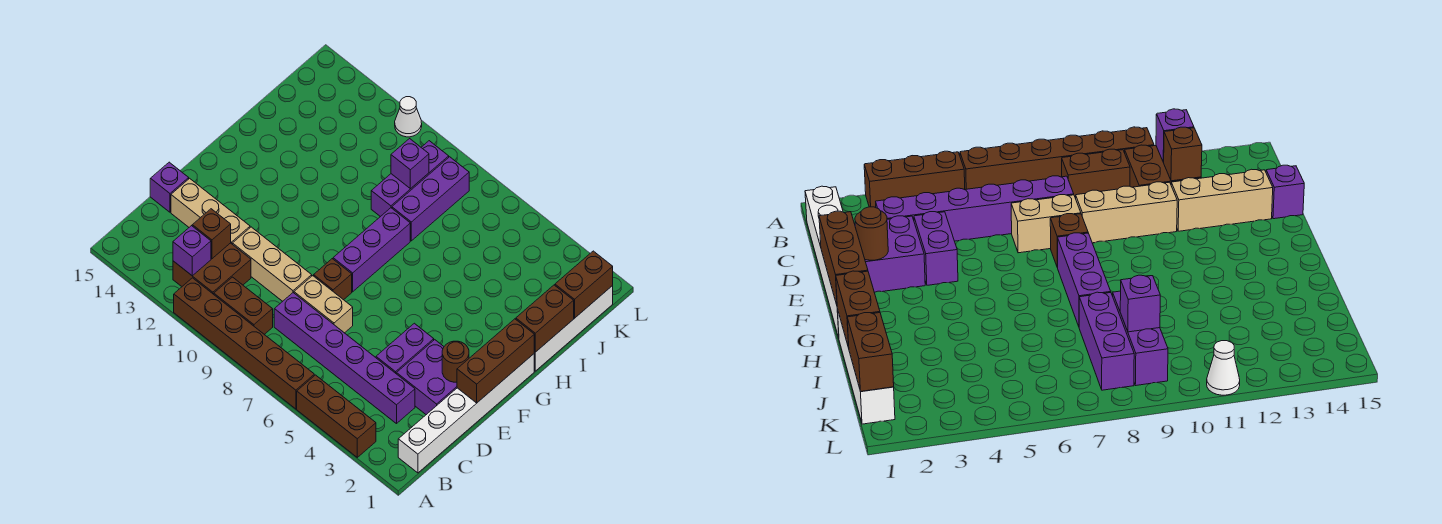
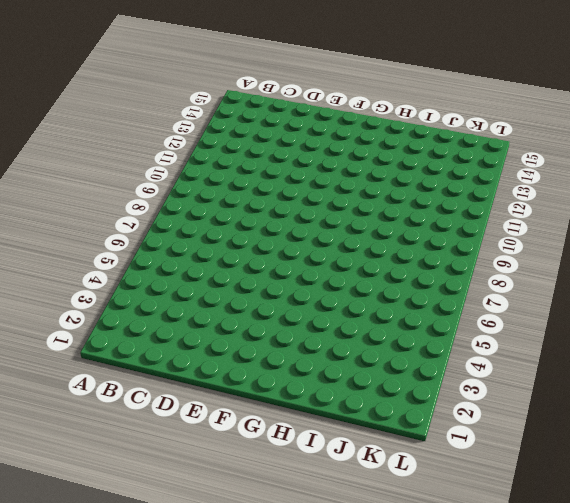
none -> brown 1x3 brick [297,375,376,457]
none -> brown 1x6 brick [174,278,314,409]
none -> white 1x6 brick [398,354,534,473]

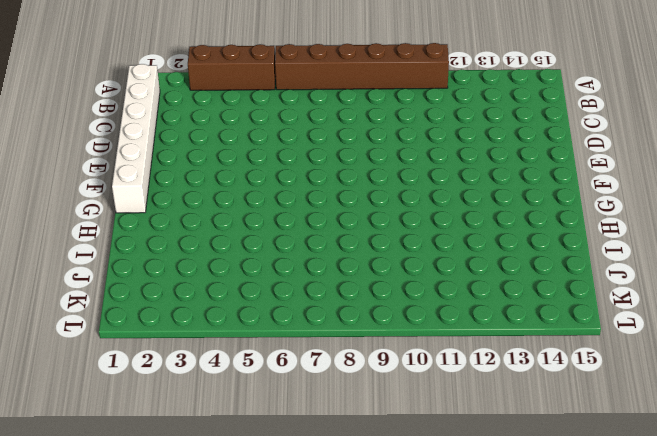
none -> brown 1x2 brick [214,277,273,334]
none -> brown 2x2 brick [173,243,251,294]
none -> purple 1x6 brick [274,293,415,424]

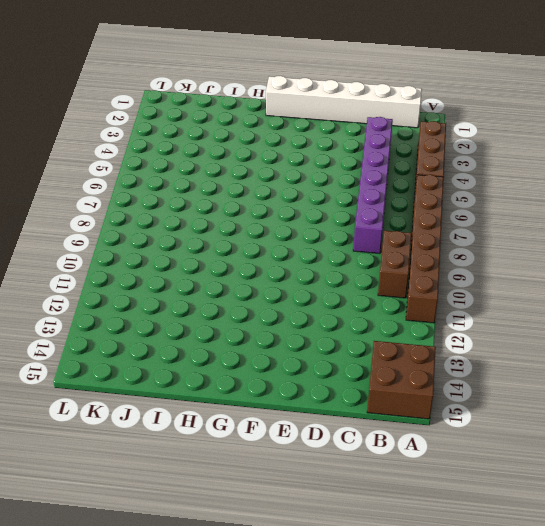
brown 2x2 brick [367,341,436,419] -> brown 2x2 brick moved to [173,243,251,294]
none -> purple 2x2 brick [397,340,457,415]
none -> purple 1x2 brick [376,323,434,374]
none -> tan 1x2 brick [294,276,353,333]

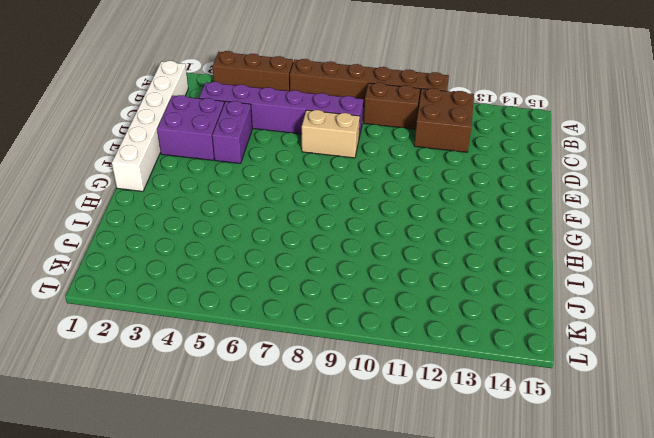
none -> tan 1x3 brick [233,227,312,301]
none -> tan 1x3 brick [171,178,250,244]
none -> purple 1x1 brick [150,162,189,212]

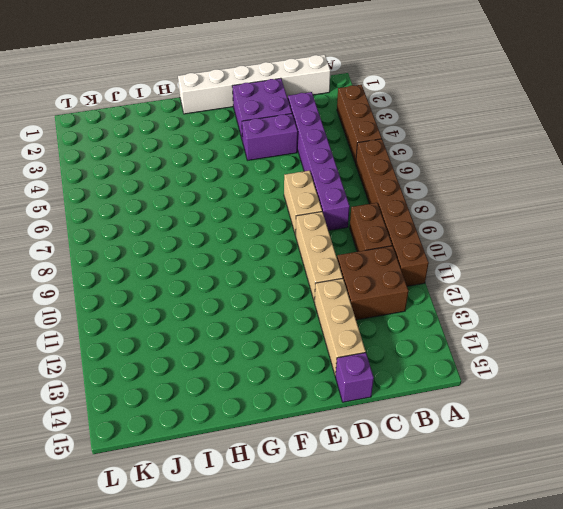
none -> brown 1x1 brick [314,259,352,300]
none -> purple 1x3 brick [333,208,410,292]
none -> white 1x4 brick [534,286,613,371]

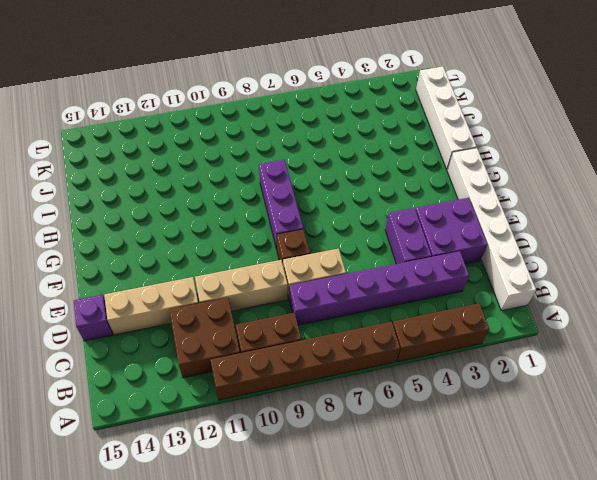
none -> purple 1x3 brick [392,157,469,241]
none -> purple 1x3 brick [371,141,449,217]
none -> white 1x1 cone [395,97,422,137]

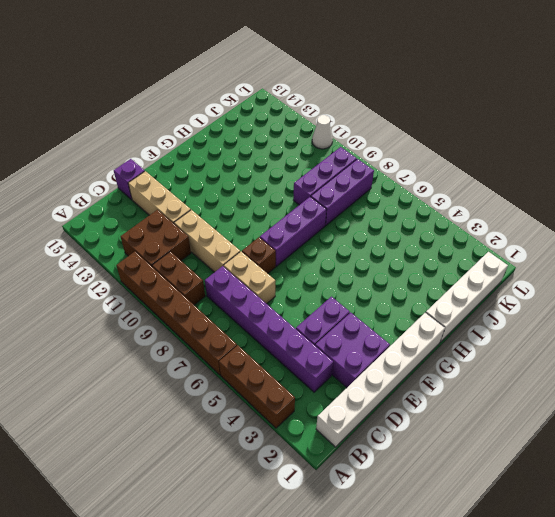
none -> purple 1x1 brick [173,226,211,276]
none -> brown 1x1 brick [192,209,231,259]
none -> brown 1x3 brick [457,319,534,403]

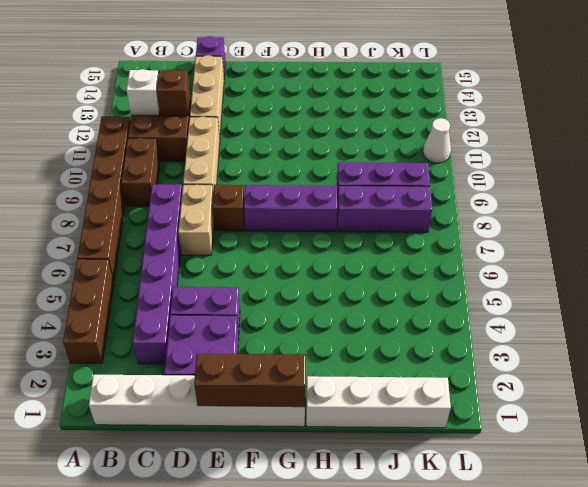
white 1x1 brick [126,69,160,116] -> purple 1x1 brick [173,226,211,276]
none -> brown 1x1 round brick [442,341,469,382]
none -> brown 1x2 brick [516,285,574,352]
none -> brown 1x2 brick [555,251,613,318]

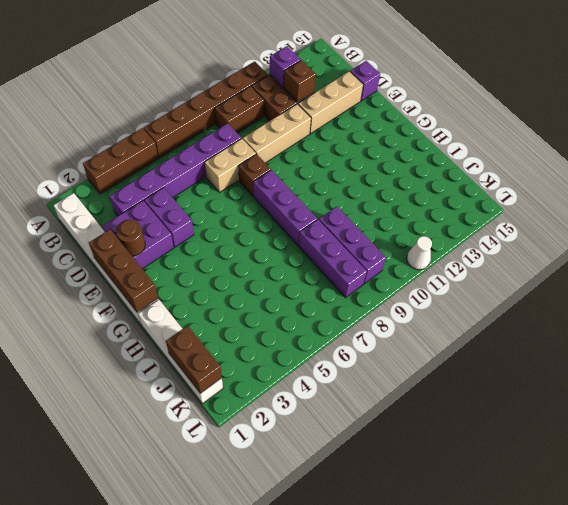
none -> brown 1x2 brick [516,285,574,352]
none -> purple 1x1 brick [391,139,429,189]

